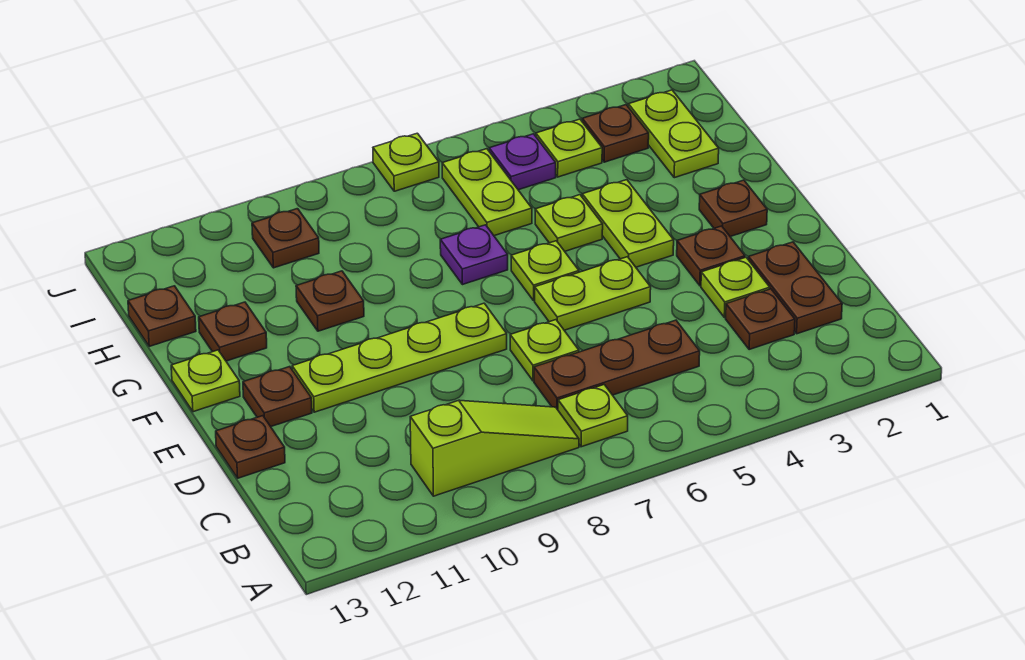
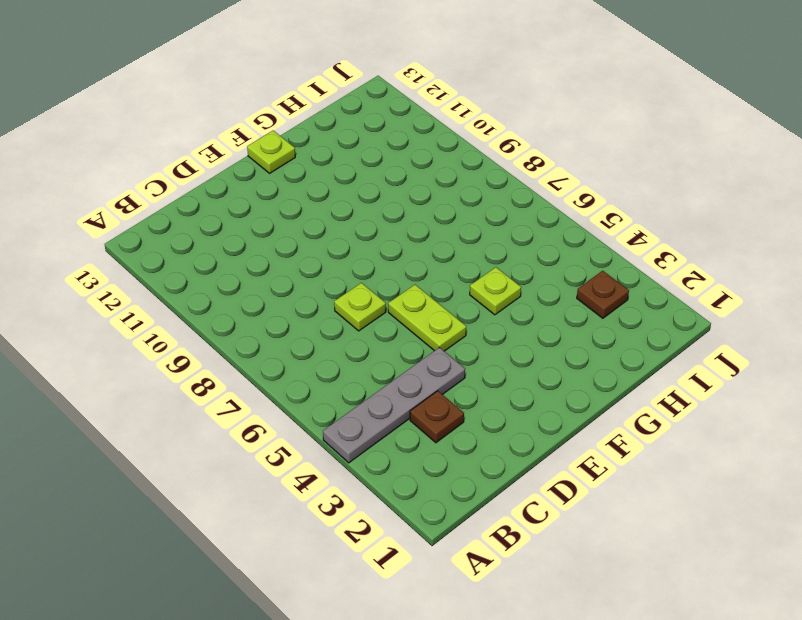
grey 1x4 plate [323,347,465,463] -> none
none -> lime 1x1 plate [558,385,628,447]
none -> lime 1x3 slope [410,400,579,496]
none -> brown 1x2 plate [748,242,842,334]

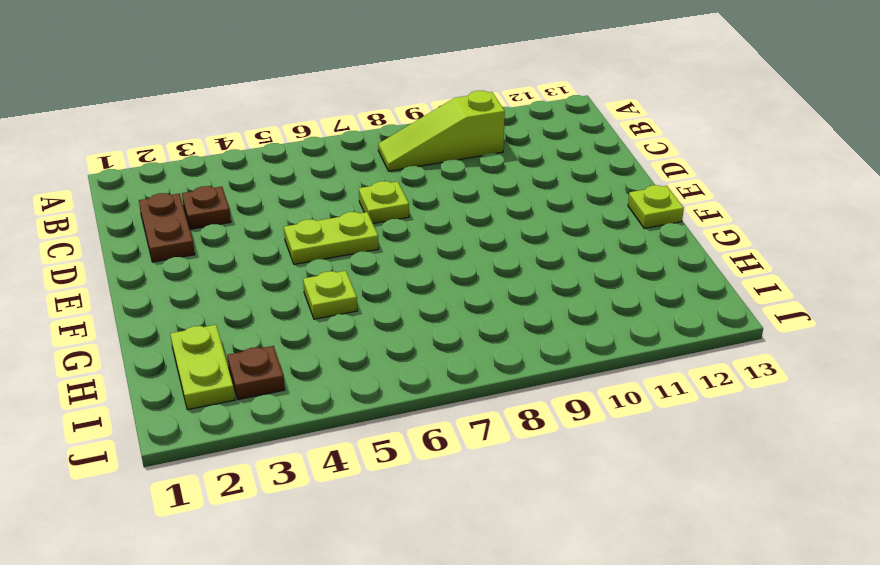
none -> lime 1x1 plate [558,385,628,447]
none -> brown 1x3 plate [534,320,700,410]
none -> lime 1x1 plate [701,257,770,317]

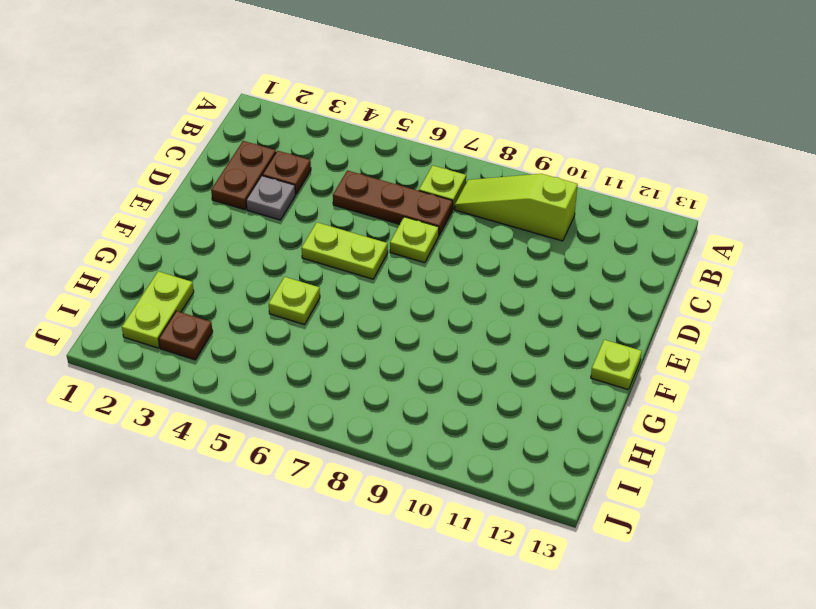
grey 1x1 plate [246,176,296,220] -> lime 1x1 plate [701,257,770,317]
none -> brown 1x1 plate [216,416,285,478]
none -> brown 1x1 plate [677,226,745,286]
none -> lime 1x4 plate [292,303,507,412]

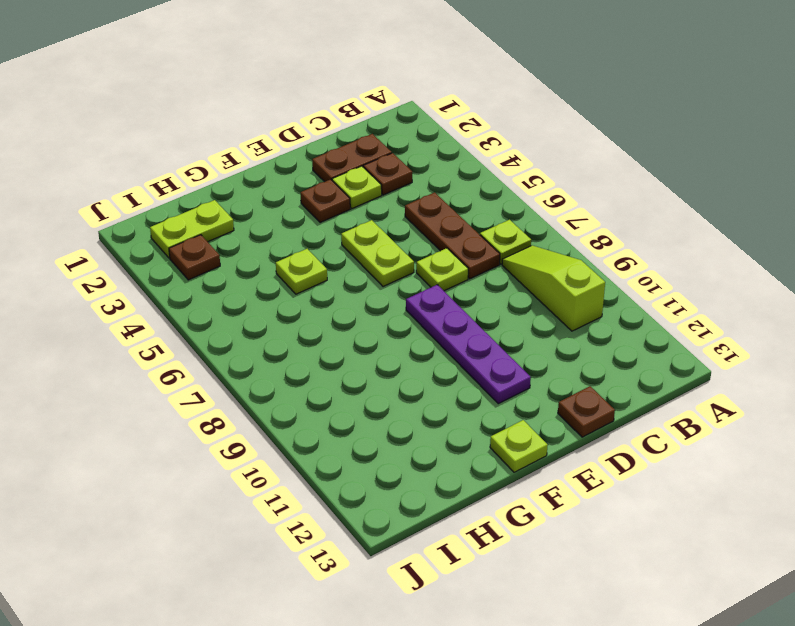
purple 1x4 plate [406,285,531,404] -> lime 1x4 plate [292,303,507,412]
none -> brown 1x1 plate [243,367,312,427]
none -> brown 1x1 plate [699,180,767,237]
none -> lime 1x2 plate [582,180,674,267]

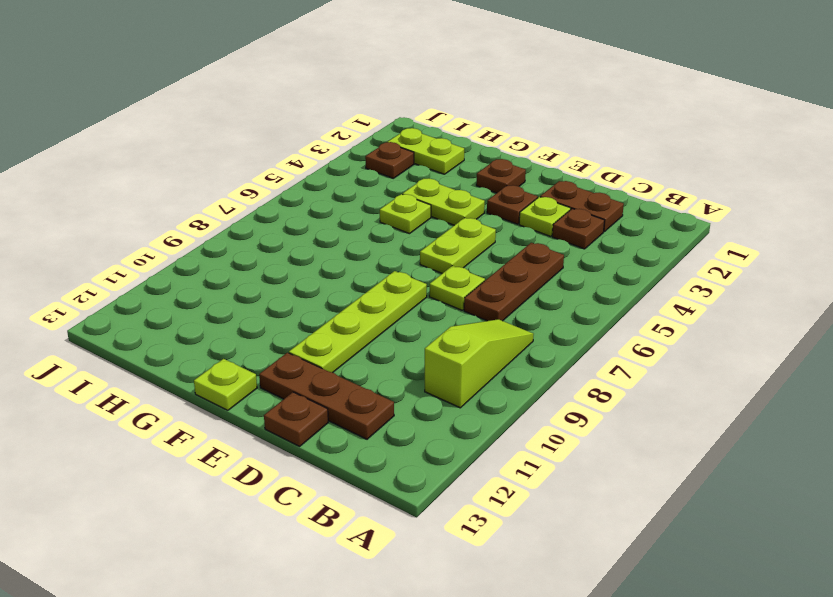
brown 1x3 plate [259,353,394,439] -> brown 1x1 plate [243,367,312,427]
none -> lime 1x1 plate [558,385,628,447]
none -> lime 1x1 plate [511,241,579,300]
none -> purple 1x1 plate [440,225,508,285]

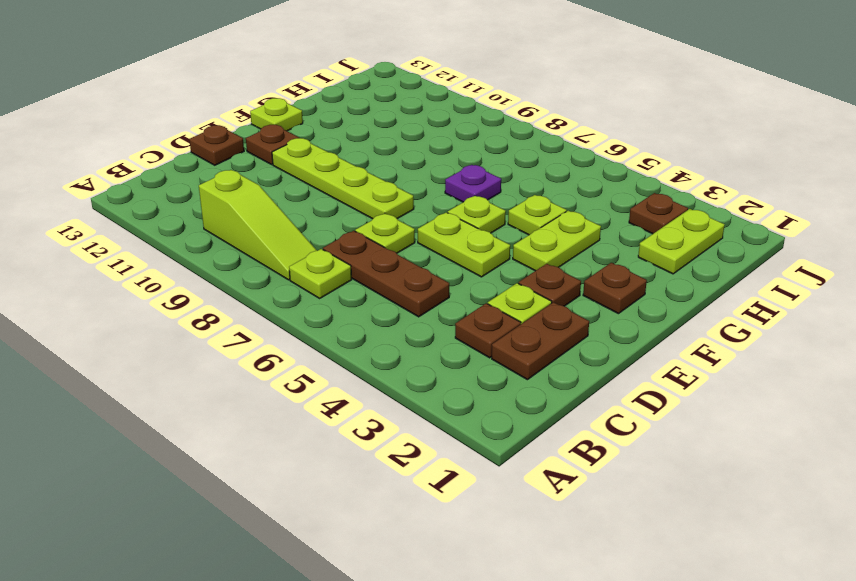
none -> brown 1x1 plate [296,271,364,331]
none -> brown 1x1 plate [199,302,267,361]
none -> lime 1x2 plate [442,149,532,236]

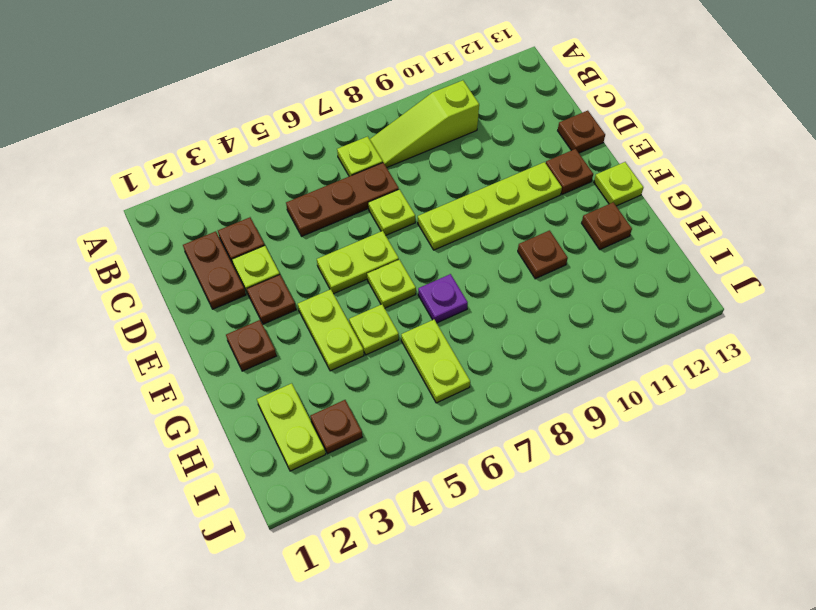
none -> brown 1x1 plate [128,286,196,346]
none -> lime 1x1 plate [536,119,602,177]
none -> purple 1x1 plate [489,134,556,190]

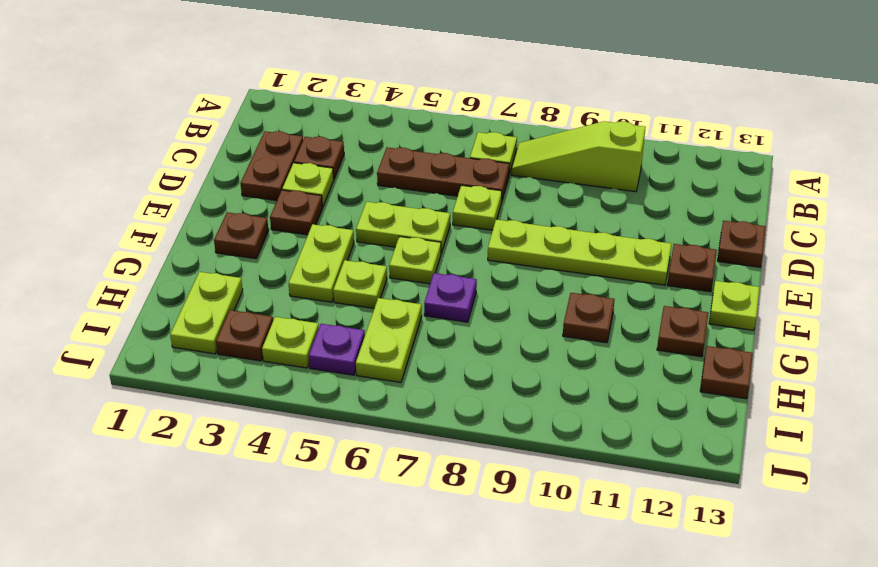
none -> brown 1x1 plate [252,209,319,268]
none -> lime 1x1 plate [373,133,439,191]

